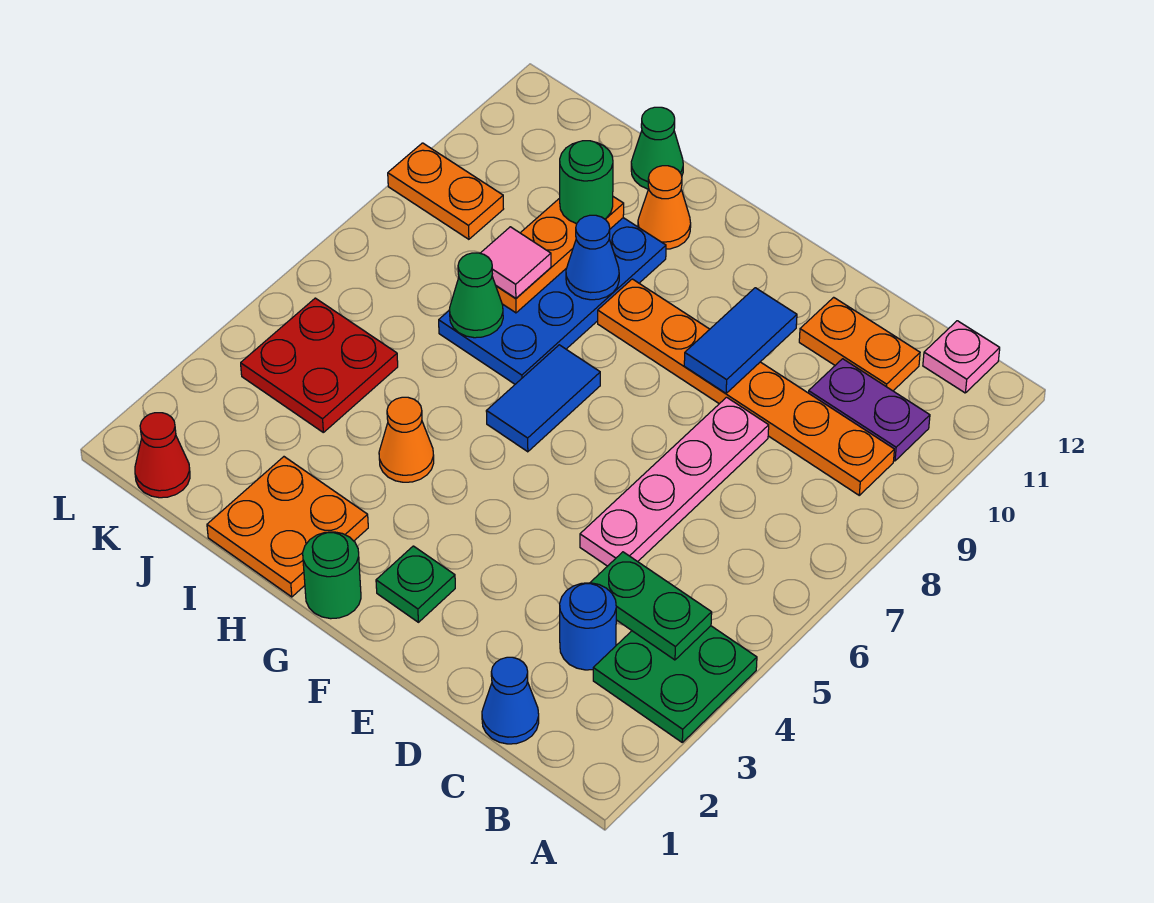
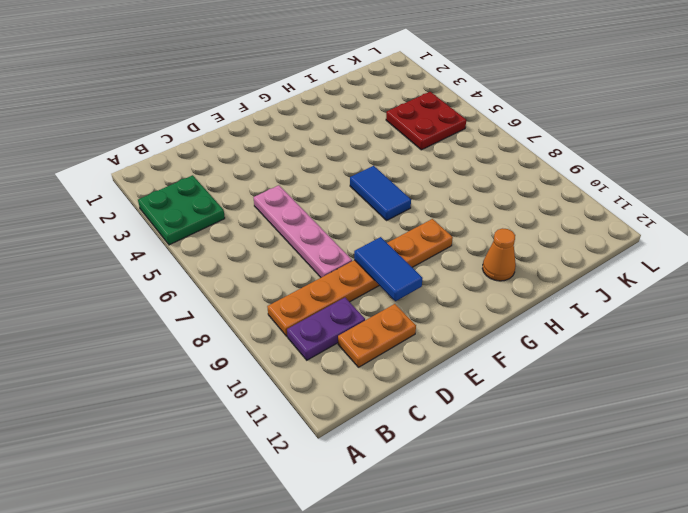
none -> pink 1x1 plate [923,321,1000,393]
none -> blue 1x1 cone [482,657,539,744]
none -> blue 1x1 round brick [560,583,616,670]

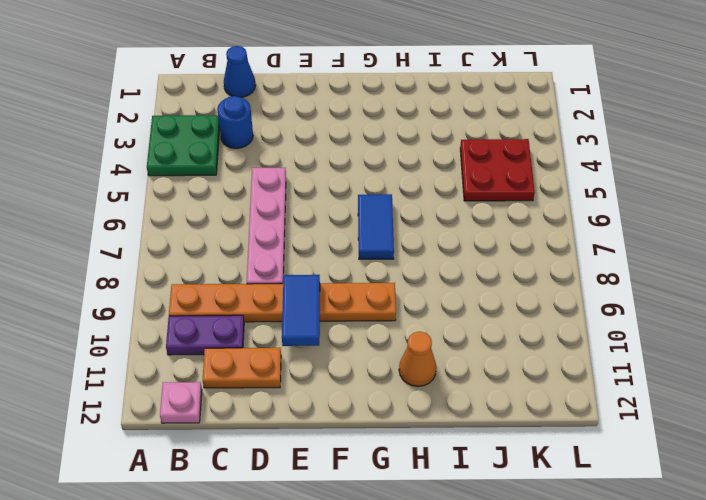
none -> green 1x1 plate [376,546,455,622]
none -> green 1x1 round brick [303,532,361,619]
none -> orange 2x2 plate [207,457,368,597]

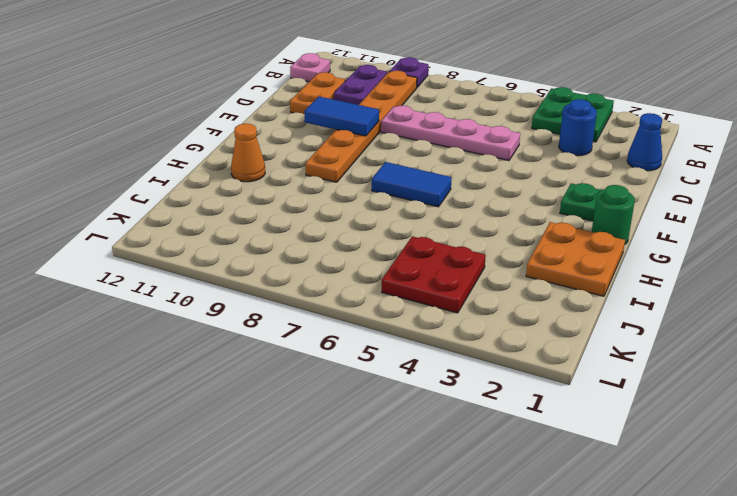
purple 1x1 plate [389,57,428,87] -> none
none -> orange 1x1 cone [379,397,434,482]
none -> blue 2x4 plate [439,218,666,384]
none -> green 1x1 cone [631,107,683,189]

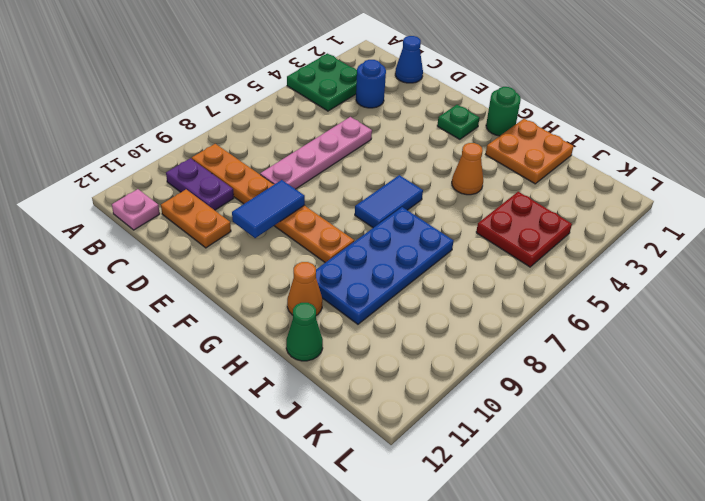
none -> red 1x1 cone [135,413,190,498]
none -> orange 1x2 plate [388,143,503,239]
none -> green 1x2 plate [590,552,712,660]

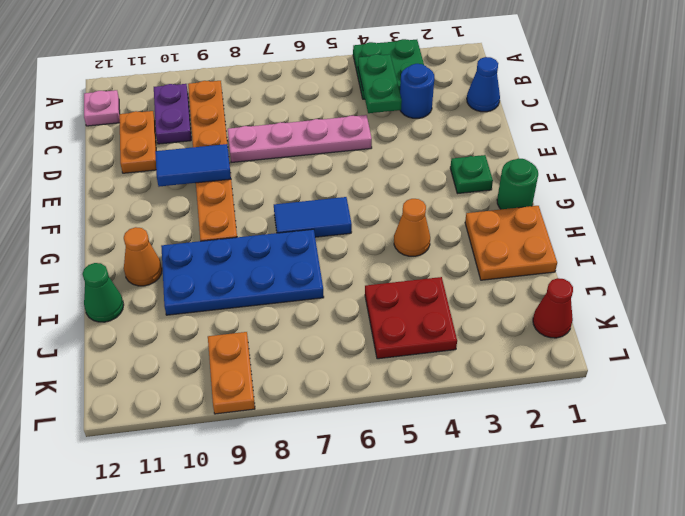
none -> blue 1x1 cone [566,215,619,300]
none -> green 1x1 cone [450,253,503,338]
none -> orange 1x3 plate [496,197,624,313]

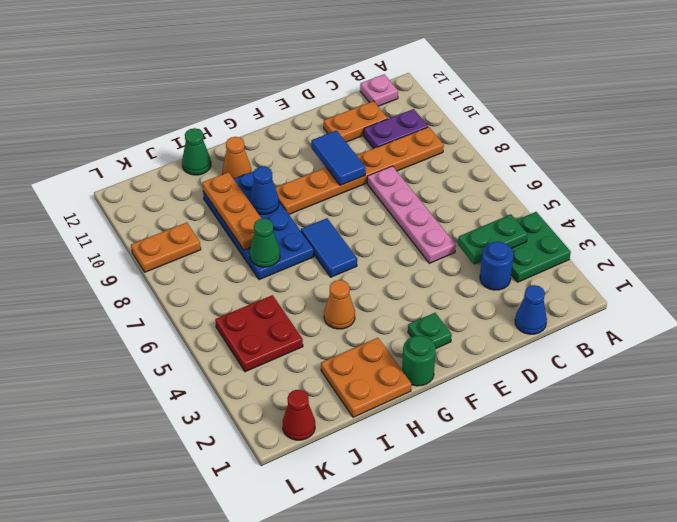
none -> pink 1x1 tile [480,227,551,298]
none -> green 1x1 round brick [560,141,613,224]

